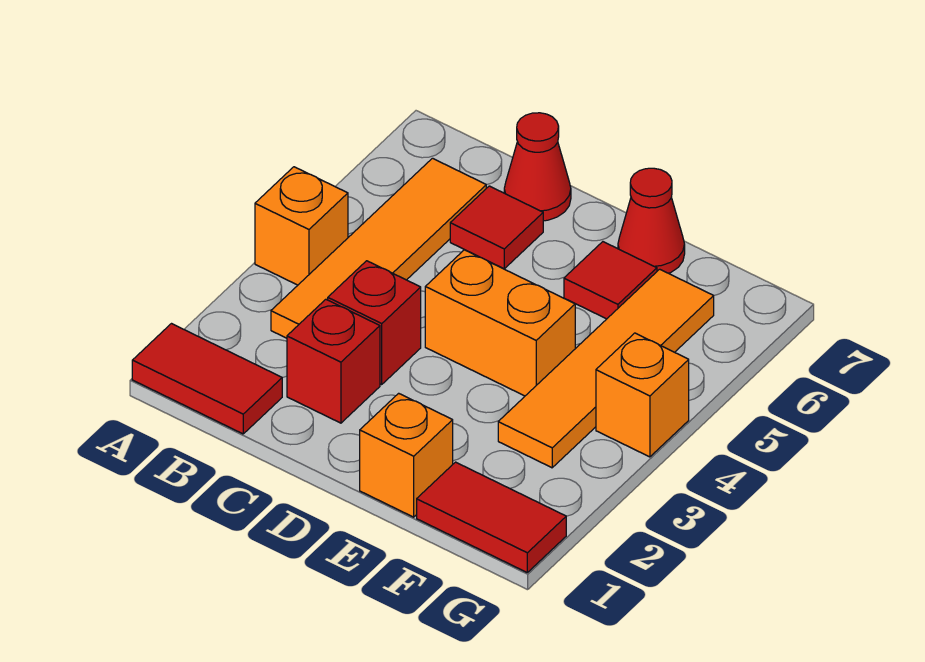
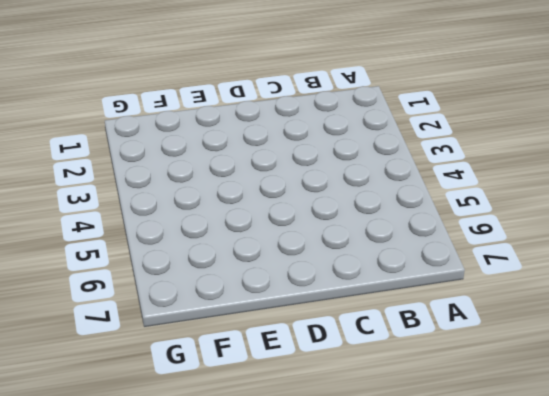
none -> red 1x2 tile [132,324,282,434]
none -> orange 1x1 brick [255,167,348,285]
none -> orange 1x4 tile [271,158,486,338]

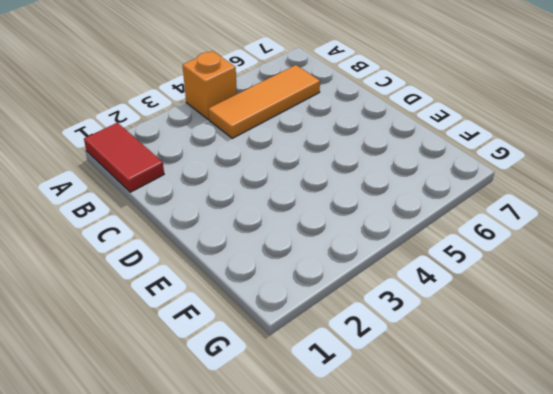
orange 1x3 tile [208,65,320,138] -> orange 1x4 tile [271,158,486,338]
none -> red 1x1 brick [287,299,380,423]
none -> red 1x1 brick [328,261,421,384]
none -> red 1x1 tile [450,186,543,269]

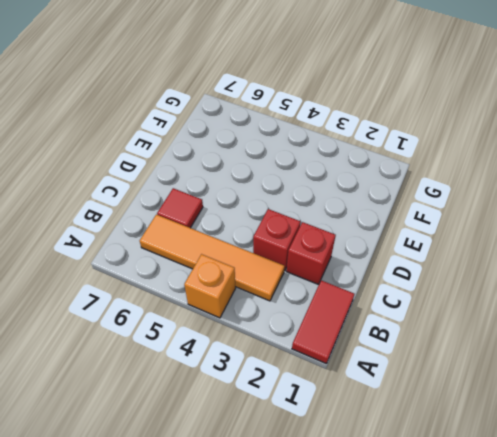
none -> red 1x1 cone [504,113,571,221]
none -> orange 1x2 brick [425,250,575,396]
none -> orange 1x1 brick [360,393,453,517]

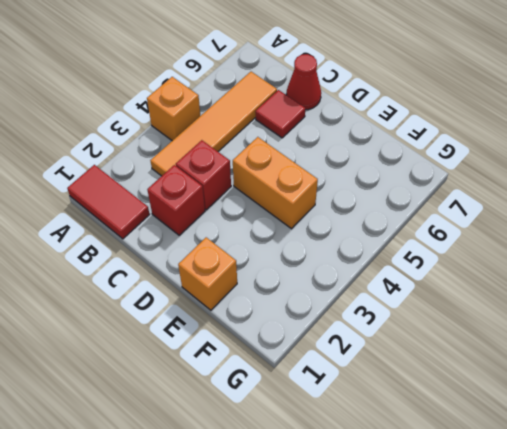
none -> red 1x1 tile [564,242,657,319]
none -> red 1x1 cone [618,168,685,273]
none -> red 1x2 tile [417,462,566,572]

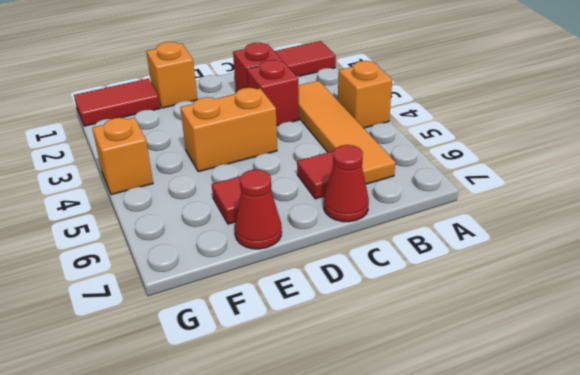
none -> orange 1x4 tile [498,269,714,468]

